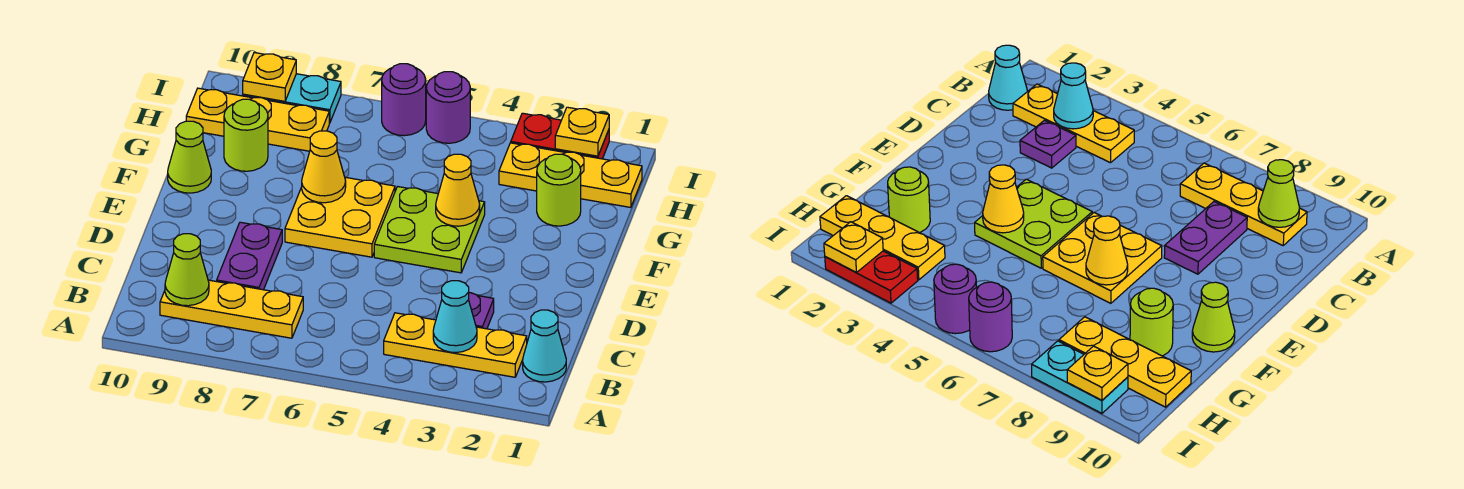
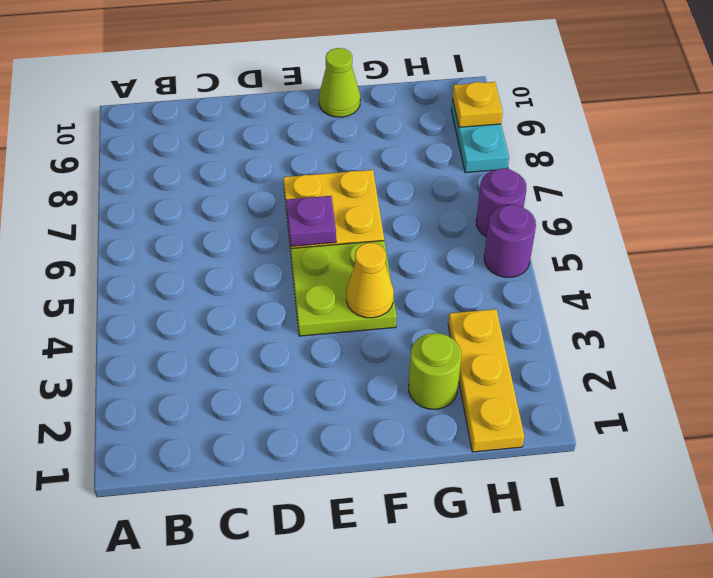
purple 1x1 plate [286,196,336,246] -> purple 1x1 plate moved to [469,293,494,329]
none -> cyan 1x1 cone [523,310,566,382]
none -> yellow 1x3 plate [384,313,527,377]
none -> yellow 1x3 plate [160,280,303,338]

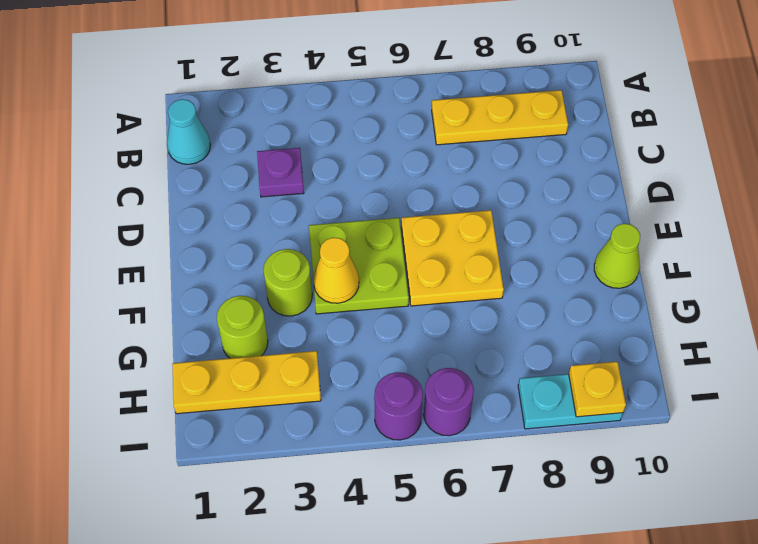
lime 1x1 round brick [264,249,312,316] -> lime 1x1 round brick moved to [224,99,268,171]
none -> yellow 1x3 plate [384,313,527,377]
none -> purple 1x2 plate [217,222,282,290]
none -> yellow 1x3 plate [186,88,329,151]

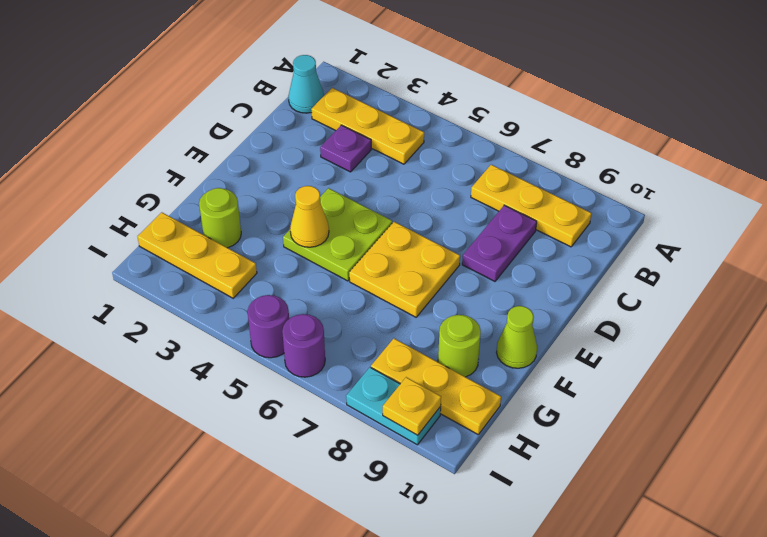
none -> red 1x2 plate [511,113,609,159]
none -> cyan 1x1 cone [433,281,477,353]
none -> lime 1x1 cone [165,234,209,306]

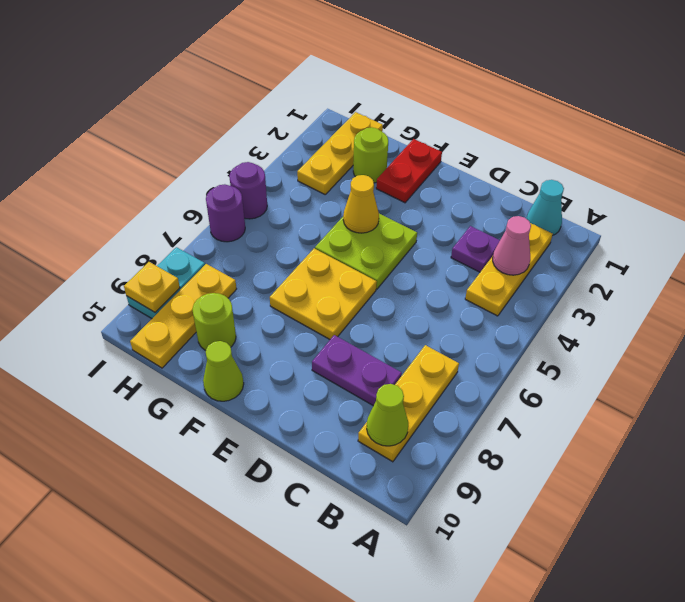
pink 1x1 cone [493,216,531,275] -> cyan 1x1 cone [433,281,477,353]
red 1x2 plate [376,139,442,203] -> red 1x2 plate moved to [511,113,609,159]
none -> yellow 1x1 cone [302,131,346,203]
none -> yellow 1x1 plate [555,107,609,156]

